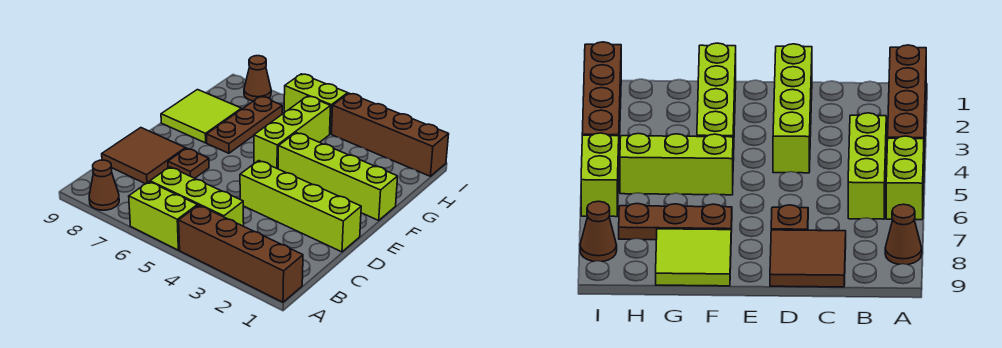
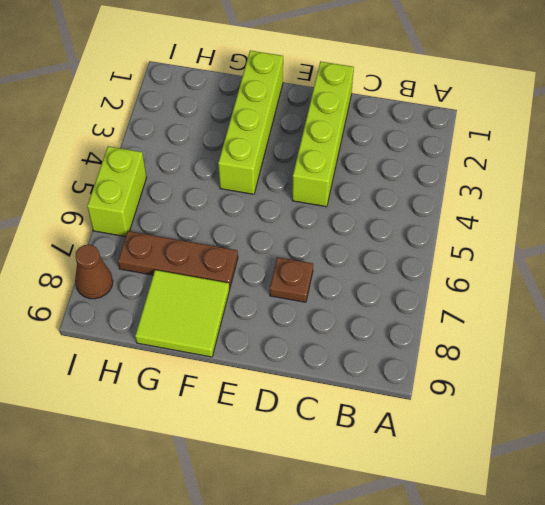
none -> brown 1x4 brick [179,205,303,302]
none -> lime 1x2 brick [129,182,197,250]
none -> brown 1x1 cone [89,160,119,210]

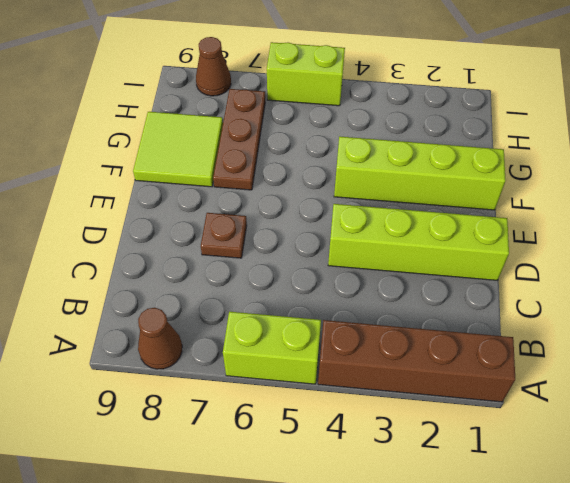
none -> lime 1x3 brick [150,167,244,226]
none -> brown 2x2 tile [102,128,185,184]
none -> lime 1x3 brick [254,96,331,169]

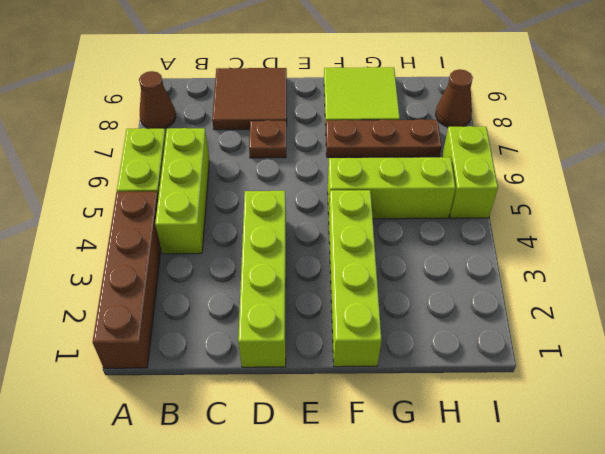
none -> brown 1x4 brick [332,93,449,176]

